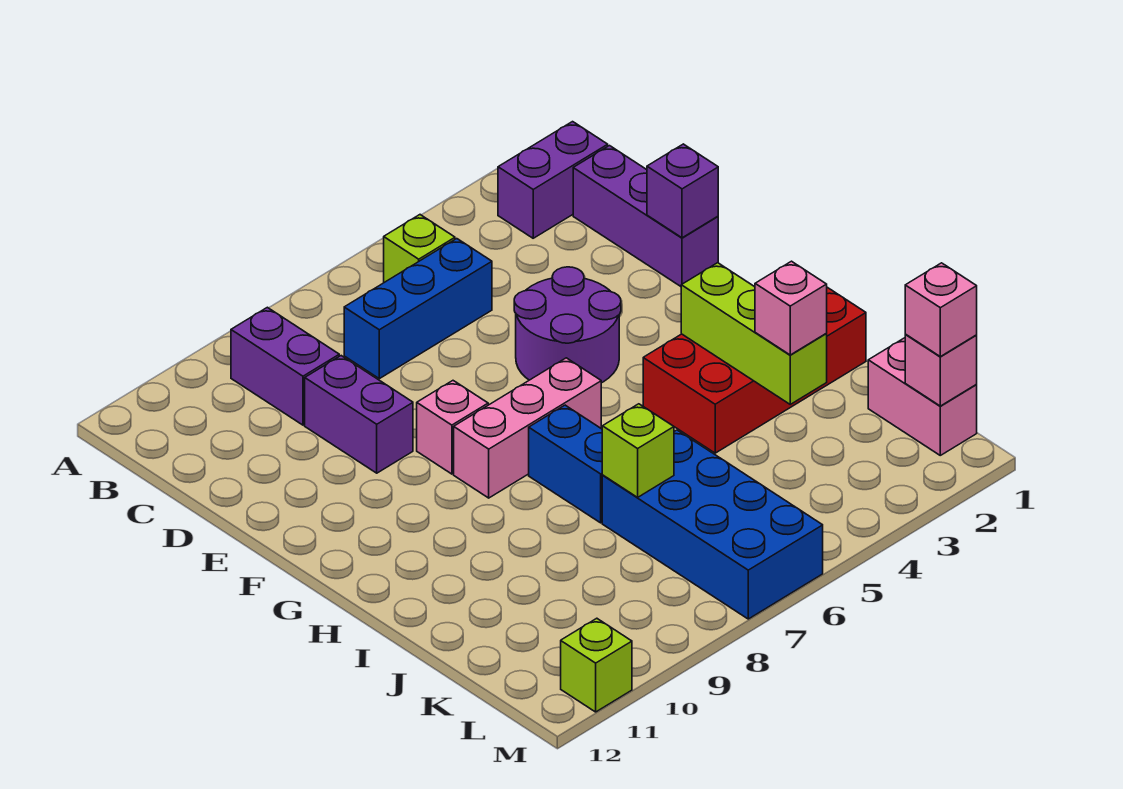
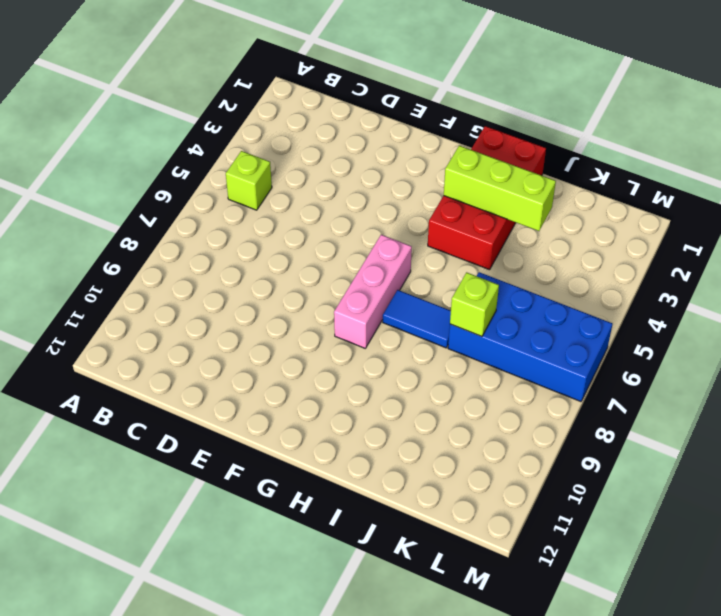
blue 1x2 tile [383,290,451,348] -> blue 1x2 brick [529,405,603,523]
none -> purple 1x2 brick [498,122,608,238]
none -> purple 1x2 brick [231,307,339,425]
none -> purple 1x3 brick [573,146,718,286]

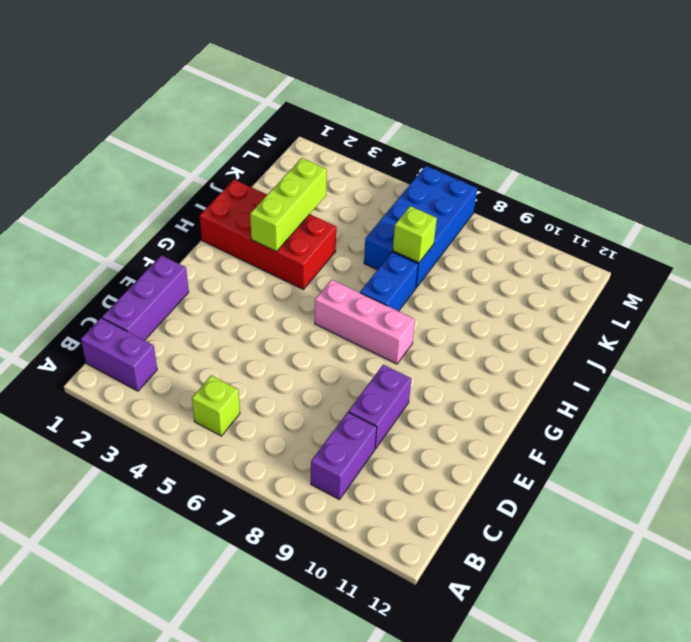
none -> blue 1x3 brick [344,239,492,379]
none -> purple 2x2 round brick [514,267,621,383]
none -> pink 1x1 brick [417,381,488,474]

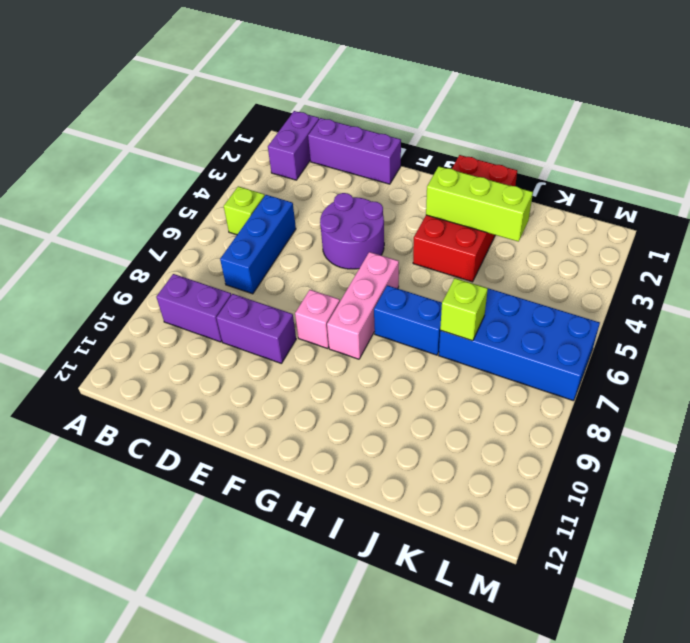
none -> pink 1x2 brick [868,338,977,455]
none -> lime 1x1 brick [561,618,632,712]
none -> purple 1x1 brick [647,144,718,238]

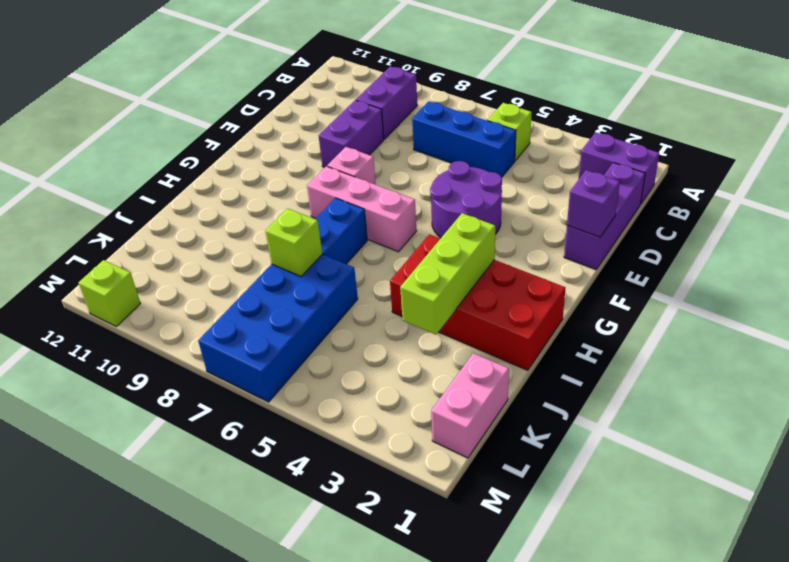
none -> pink 1x1 brick [905,335,977,406]
none -> pink 1x1 brick [755,261,827,355]
none -> pink 1x1 brick [905,263,977,357]

